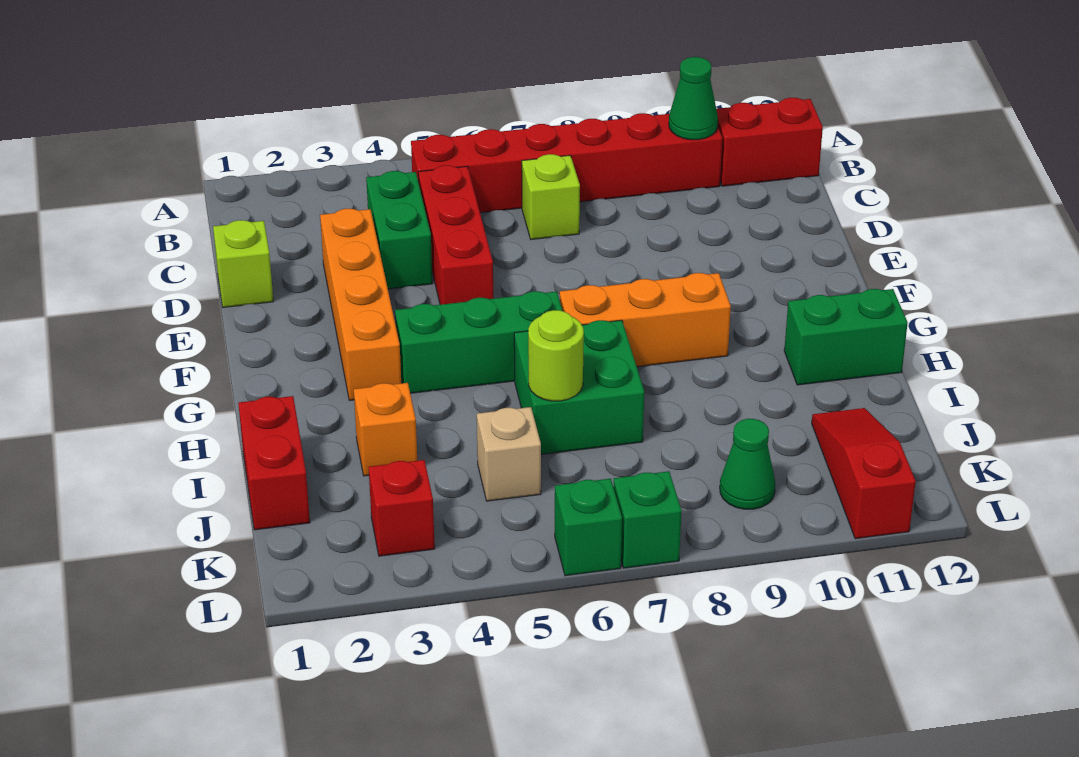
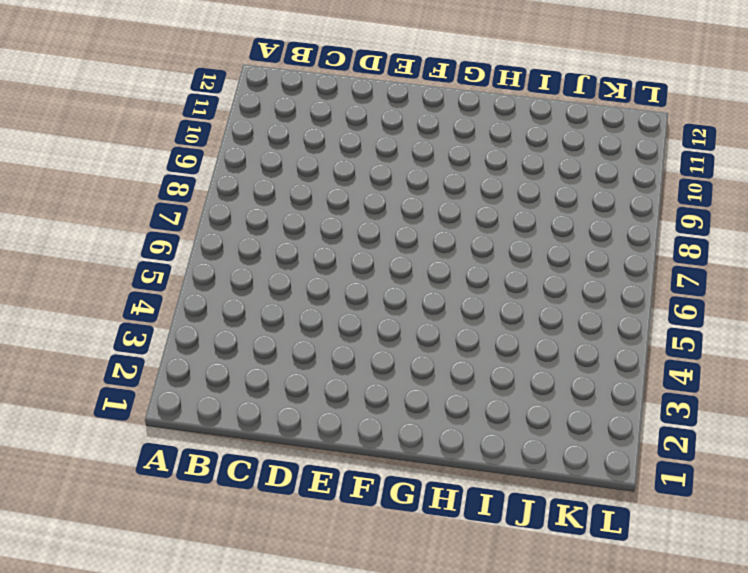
none -> red 1x6 brick [411,113,722,213]
none -> red 1x2 brick [716,98,823,186]
none -> green 1x2 brick [366,171,432,289]

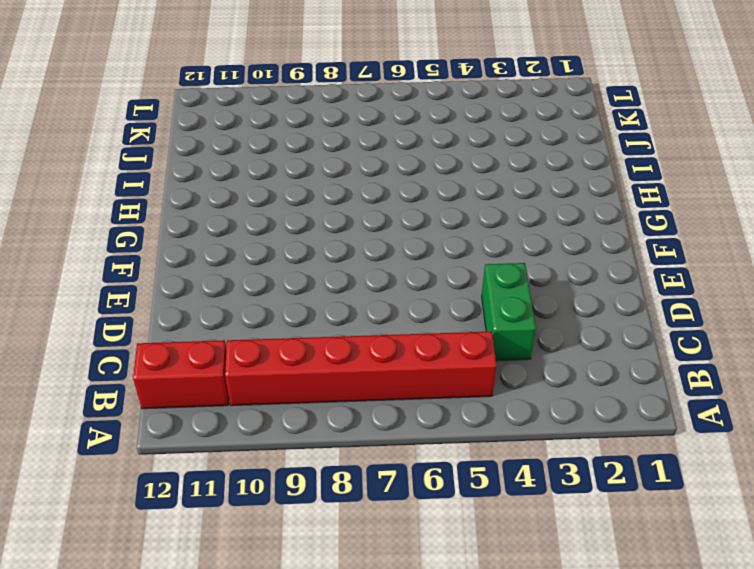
none -> red 1x3 brick [418,165,493,305]
none -> lime 1x1 brick [522,154,580,240]
none -> lime 1x1 brick [213,220,273,307]

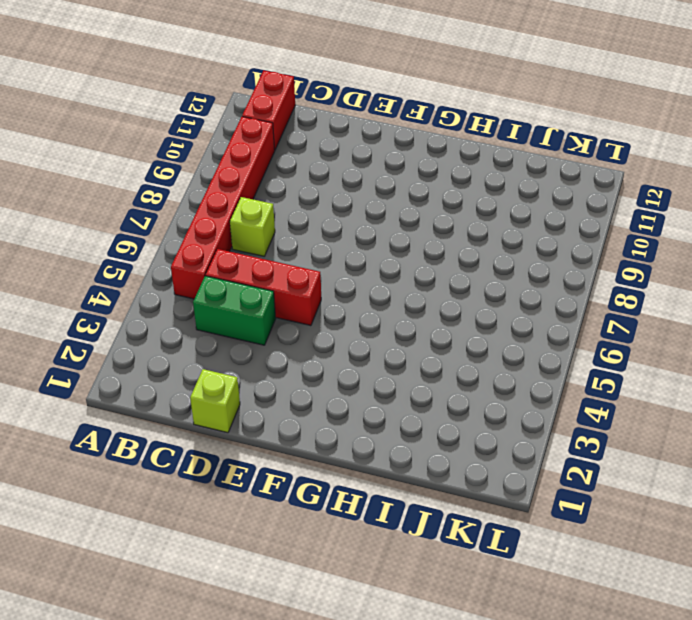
none -> orange 1x4 brick [320,209,401,400]
none -> green 1x3 brick [395,291,562,393]
none -> orange 1x3 brick [560,273,731,367]

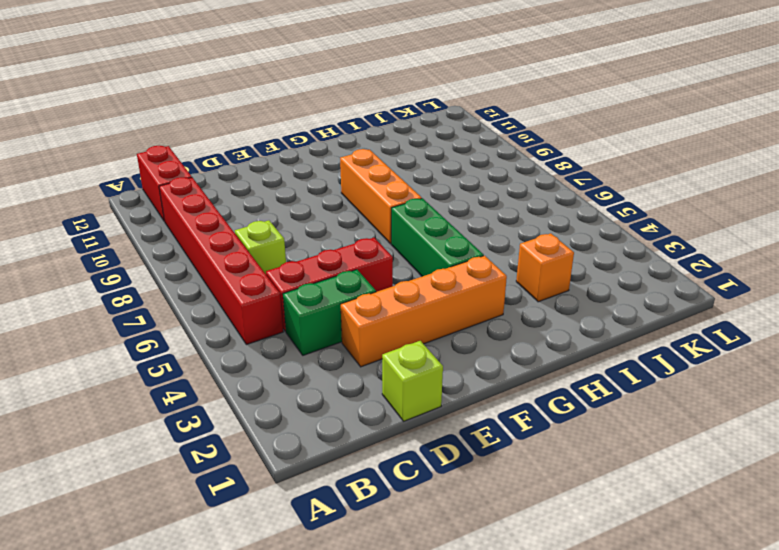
none -> green 2x2 brick [514,320,644,454]
none -> green 1x2 brick [784,289,908,385]
none -> red 1x2 brick [238,396,310,530]

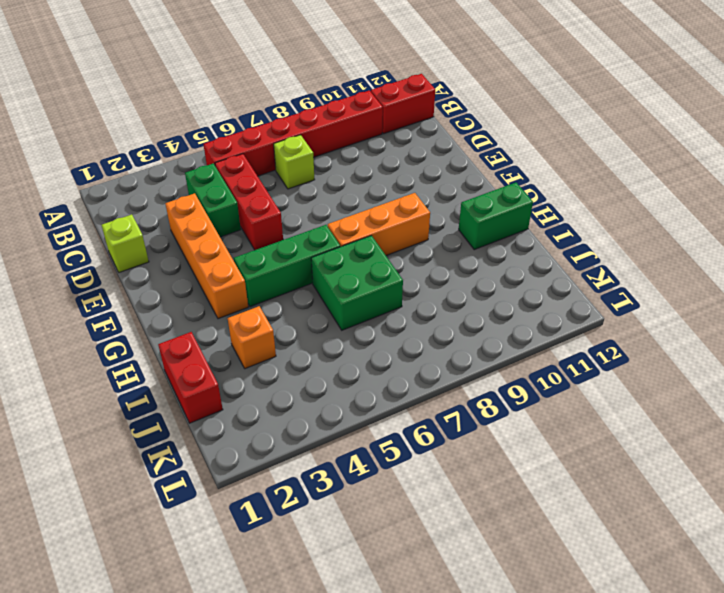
none -> tan 1x1 brick [477,407,541,501]
none -> red 1x3 slope [812,408,916,539]
none -> red 1x1 brick [369,460,435,556]

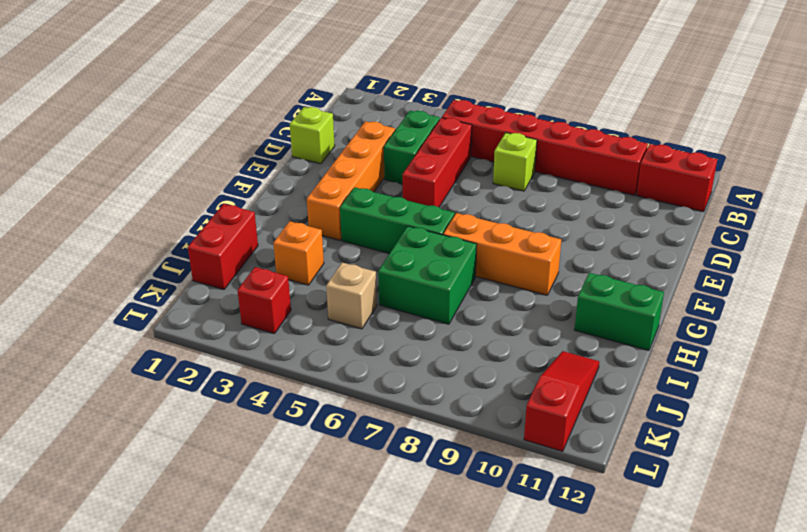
none -> green 1x1 cone [720,419,775,509]
none -> green 1x1 brick [555,479,622,576]
none -> green 1x1 brick [613,471,682,568]

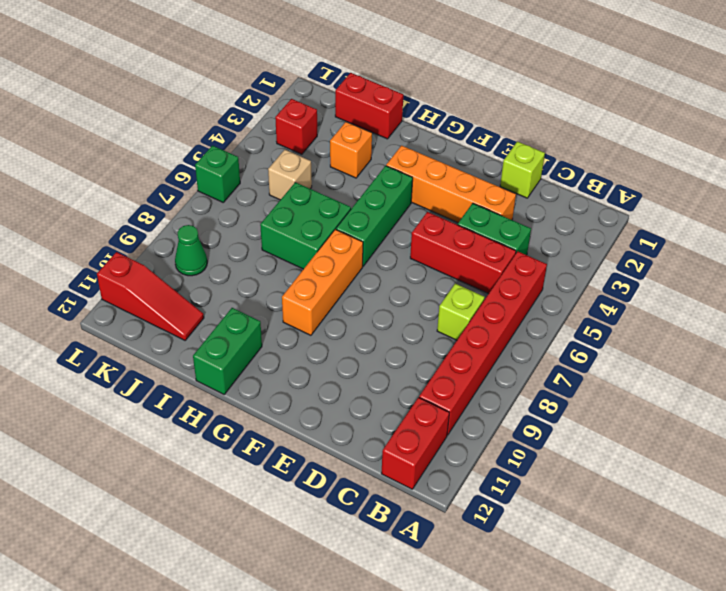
none -> green 1x1 brick [613,471,682,568]
none -> green 1x1 cone [669,57,718,140]
none -> lime 1x1 round brick [528,310,584,401]

